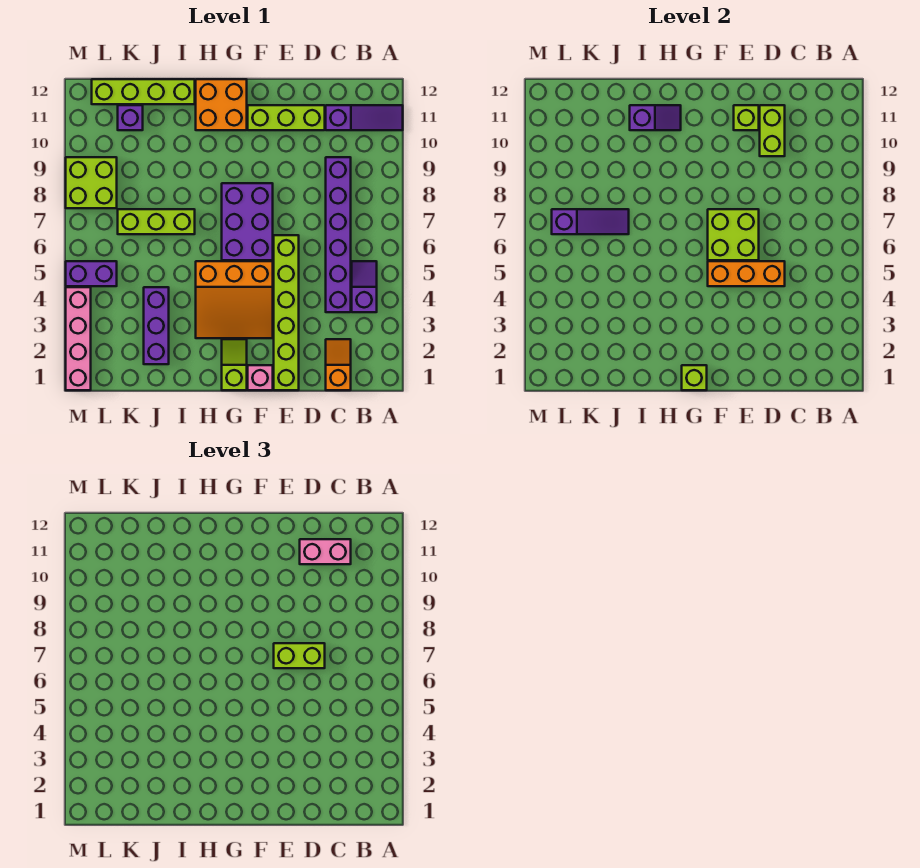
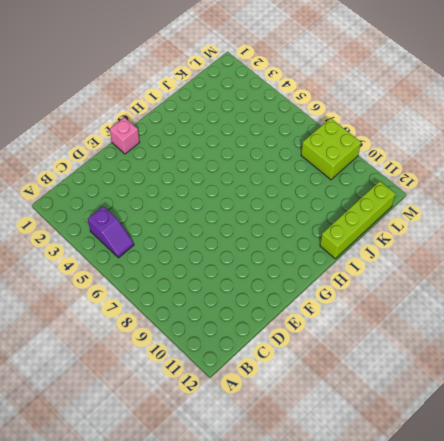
none -> purple 1x3 slope [326,105,403,130]
none -> orange 1x2 slope [326,339,351,390]
none -> purple 1x6 brick [326,157,351,312]

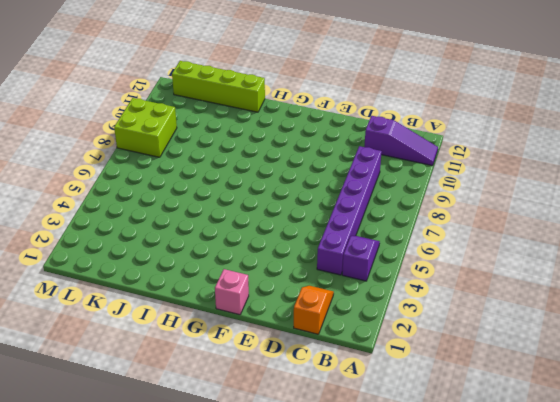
none -> lime 1x3 brick [248,105,325,130]
none -> lime 1x6 brick [274,235,299,390]
none -> orange 3x3 slope [196,261,273,338]

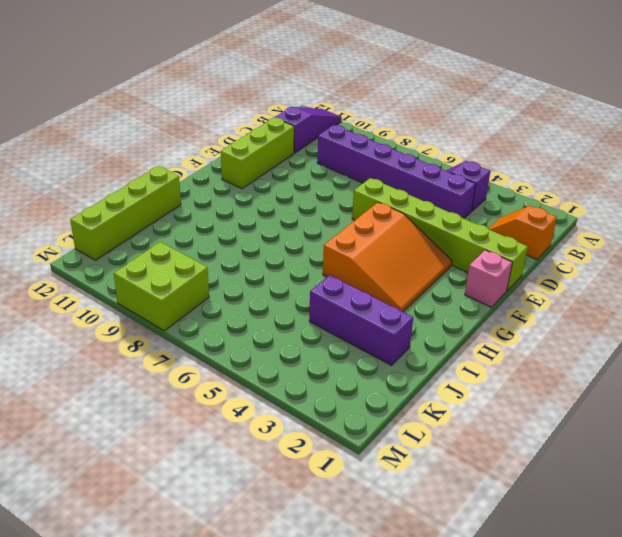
none -> purple 2x3 brick [222,183,273,260]
none -> lime 1x2 slope [222,339,247,390]
none -> orange 2x2 brick [196,79,247,130]

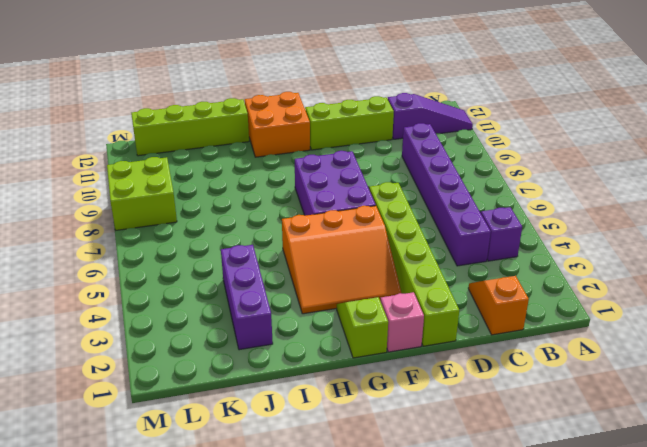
none -> lime 1x3 brick [118,209,195,234]
none -> purple 1x1 brick [118,105,143,130]
none -> purple 1x2 brick [66,261,117,286]

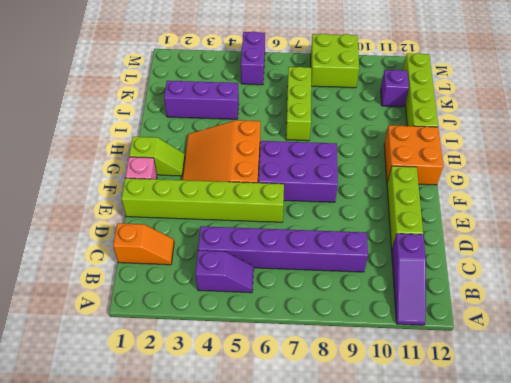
none -> pink 1x4 brick [66,287,91,390]
none -> orange 1x3 brick [708,261,785,286]
none -> lime 1x2 brick [760,105,785,156]

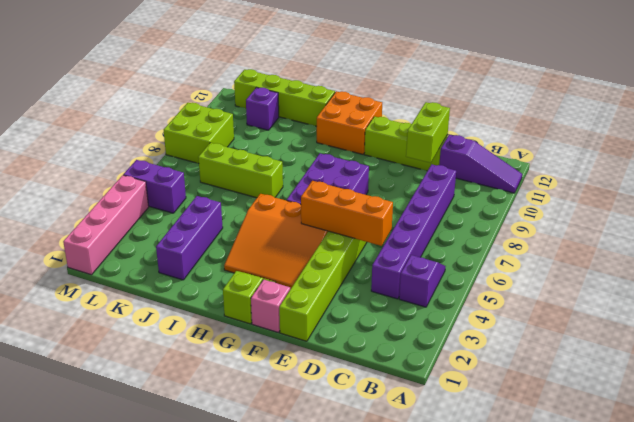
none -> orange 1x2 slope [326,339,351,390]
none -> lime 2x2 brick [708,209,759,260]
none -> lime 1x1 brick [734,105,759,130]

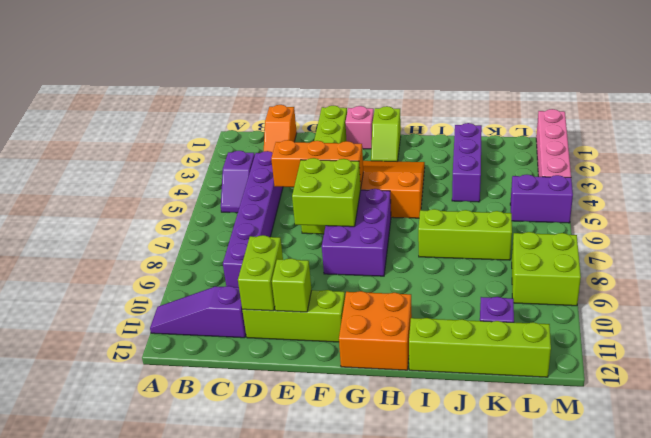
none -> lime 1x1 brick [682,365,707,390]
none -> purple 1x2 slope [630,105,681,130]
none -> purple 1x3 slope [552,209,629,234]

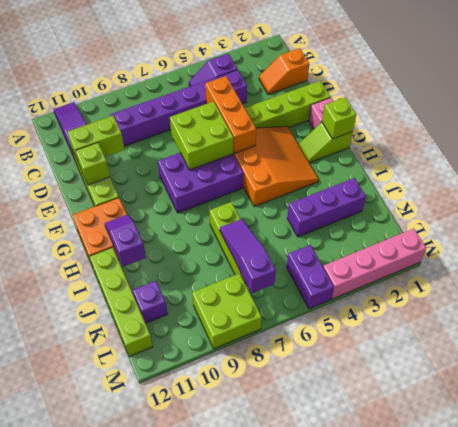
none -> pink 1x2 brick [300,539,351,564]
none -> lime 1x2 brick [274,643,325,668]

